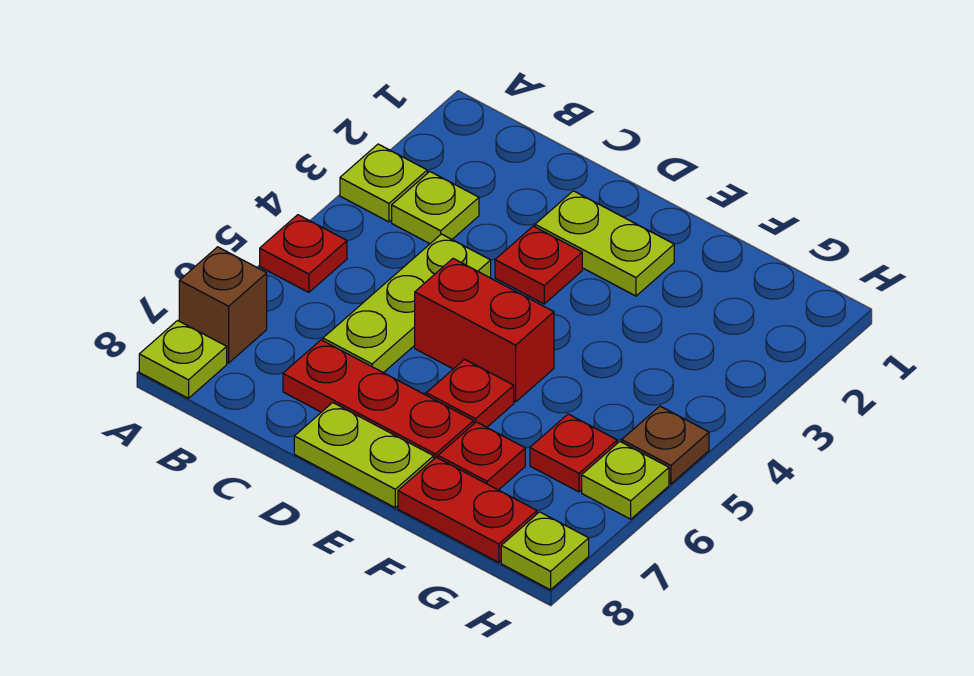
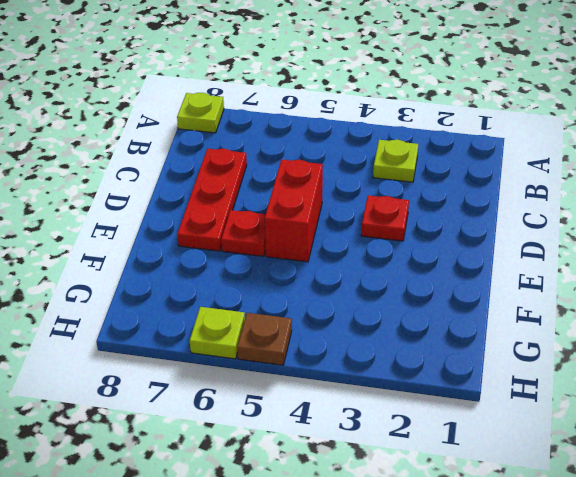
none -> lime 1x1 plate [340,144,427,222]
none -> red 1x1 plate [260,215,347,293]
none -> brown 1x1 brick [179,247,267,363]

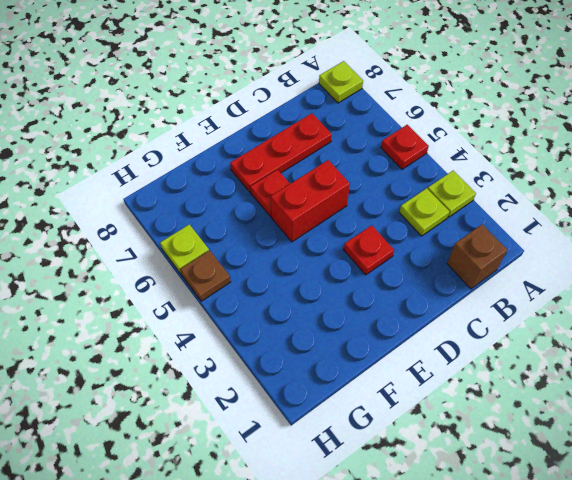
brown 1x1 brick [447,224,507,289] -> brown 1x1 brick moved to [179,247,267,363]
none -> lime 1x3 plate [323,234,491,373]
none -> lime 1x2 plate [535,191,674,296]
none -> lime 1x2 plate [294,403,434,508]

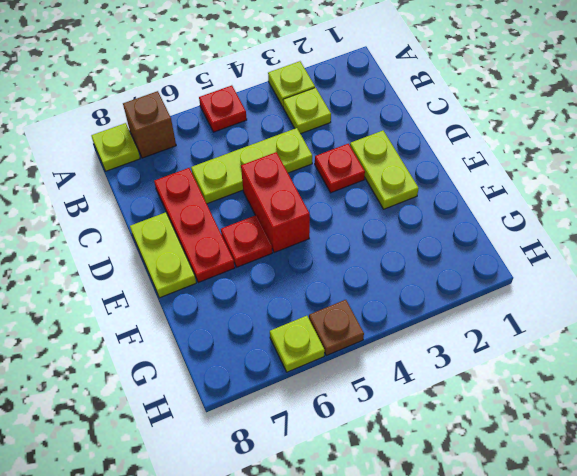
none -> red 1x1 plate [438,422,525,490]
none -> red 1x2 plate [398,457,537,562]
none -> red 1x1 plate [530,414,617,492]

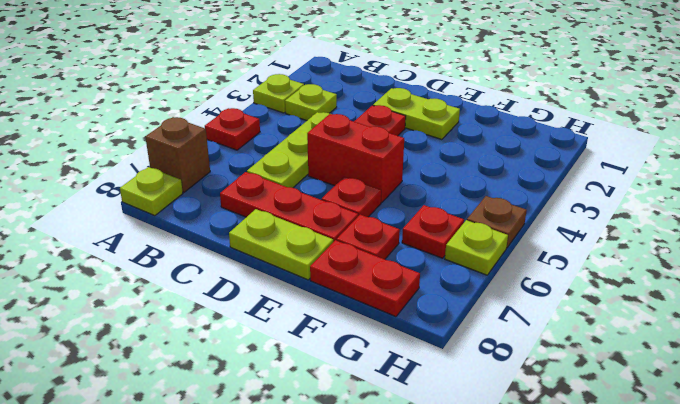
none -> lime 1x1 plate [501,512,589,590]

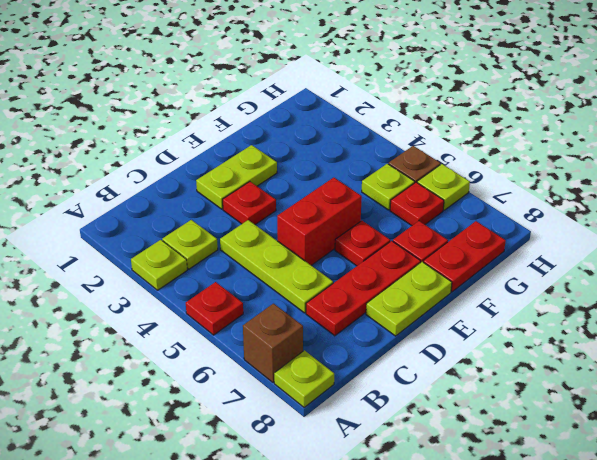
lime 1x1 plate [362,164,415,210] -> lime 1x1 plate moved to [501,512,589,590]

